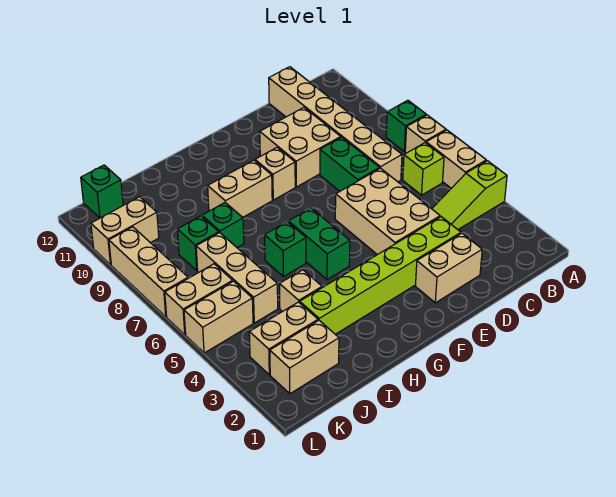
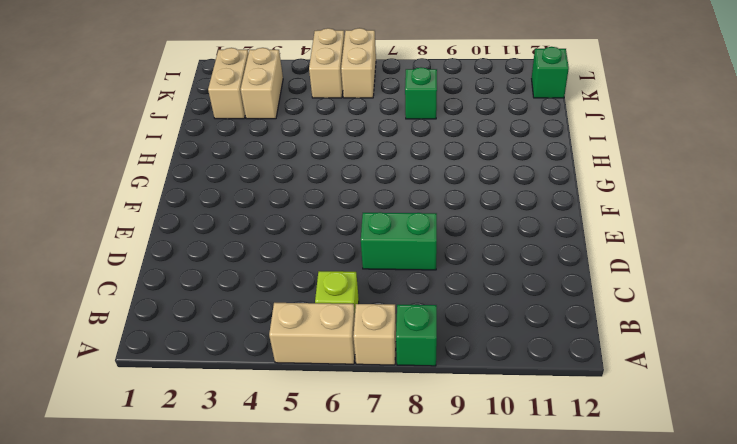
none -> lime 1x3 slope [432,161,507,229]
none -> tan 1x6 brick [269,67,402,182]
none -> tan 1x2 brick [415,233,482,303]

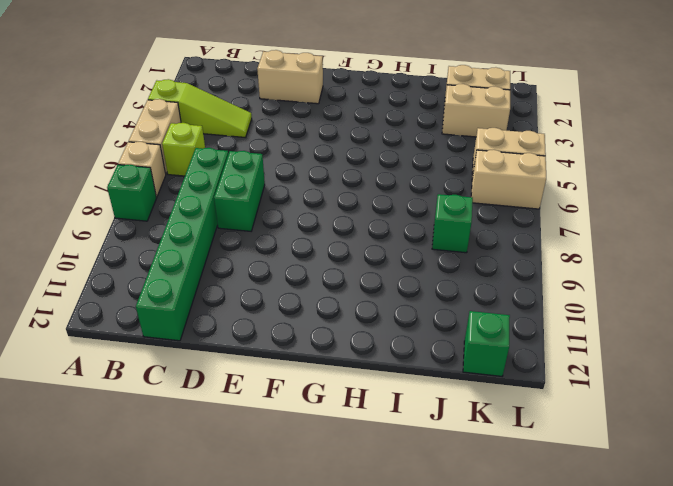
green 1x6 brick [136,148,228,341] -> tan 1x6 brick [269,67,402,182]
none -> lime 1x6 brick [300,217,461,334]
none -> tan 2x3 brick [335,168,440,255]
none -> tan 2x2 brick [260,108,341,187]

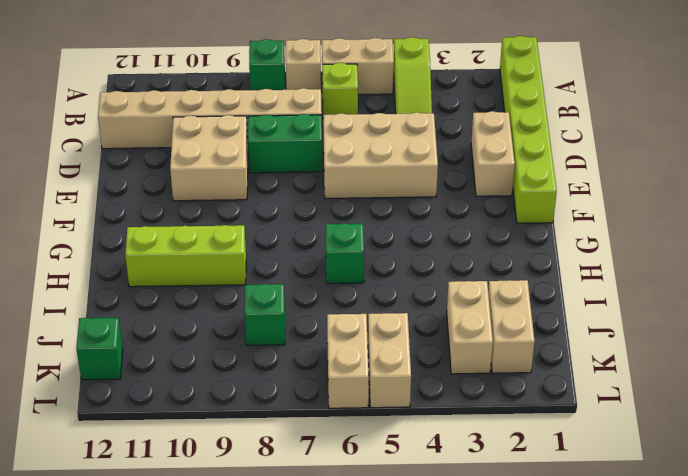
lime 1x6 brick [500,36,557,223] -> lime 1x6 brick moved to [300,217,461,334]
lime 1x3 brick [125,225,246,287] -> tan 1x2 brick [208,160,272,217]
none -> tan 1x1 brick [255,148,295,200]
none -> green 1x2 brick [289,208,350,279]
none -> tan 1x1 brick [279,270,322,312]

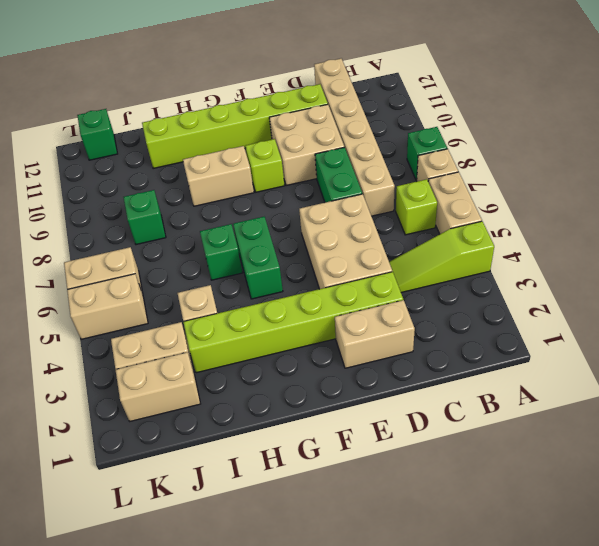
lime 1x6 brick [142,84,328,169] -> none
lime 1x1 brick [245,139,285,192] -> tan 1x1 brick [255,148,295,200]
none -> green 1x1 brick [202,203,244,248]
none -> tan 1x3 brick [196,233,278,323]
none -> tan 1x2 brick [91,197,159,265]

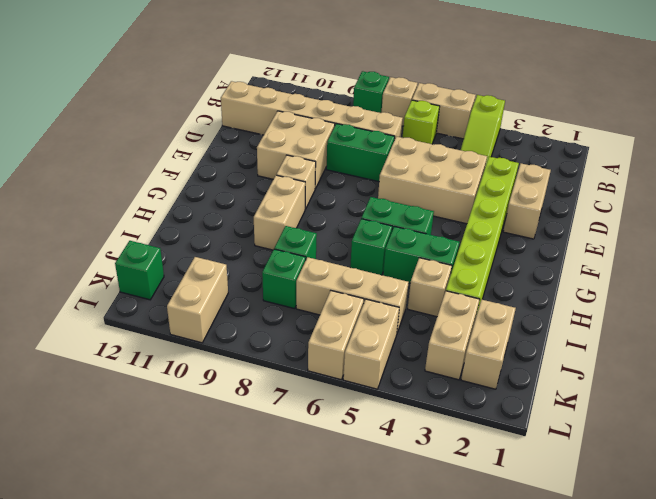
green 1x2 brick [383,226,459,283] -> none
none -> tan 1x3 brick [109,227,188,317]

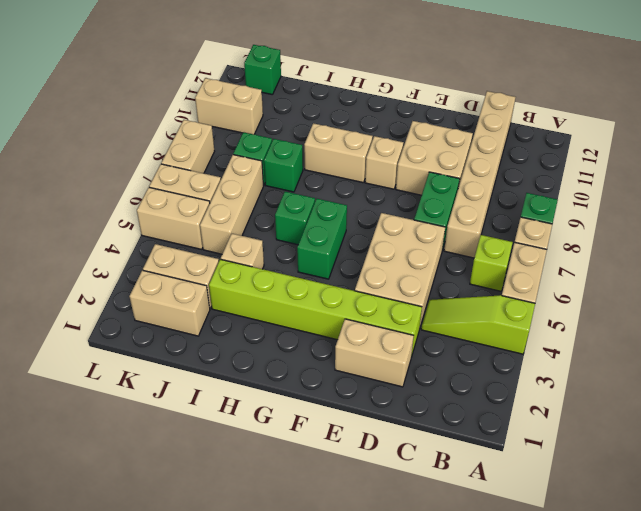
tan 1x2 brick [161,120,215,173] -> tan 1x3 brick [109,227,188,317]

